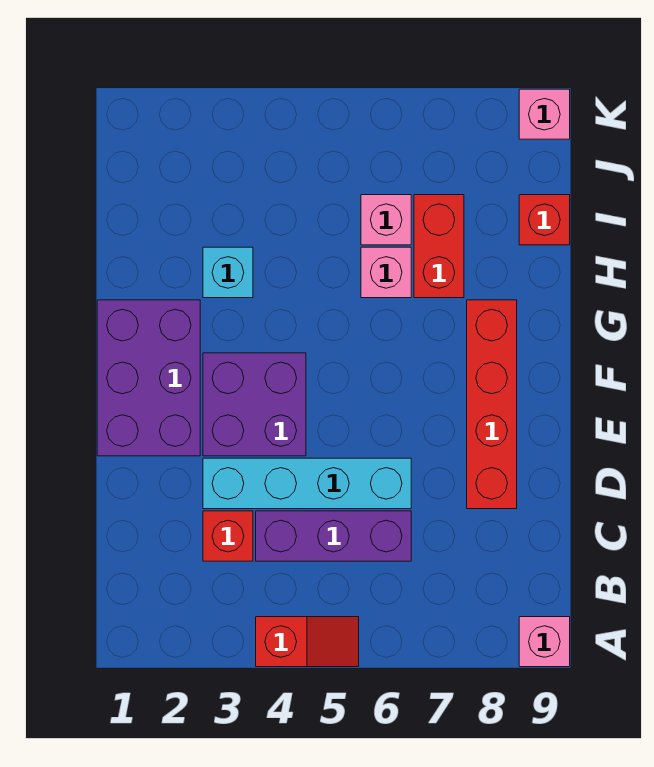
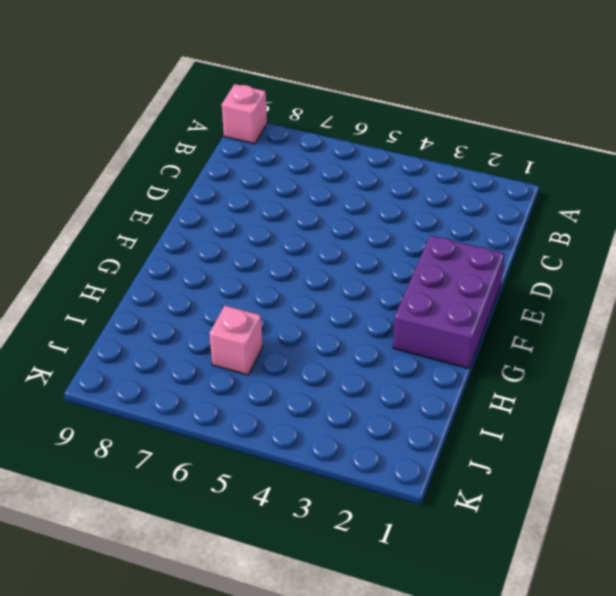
none -> red 1x2 slope [256,617,359,667]
none -> red 1x1 brick [203,511,253,561]
none -> purple 1x3 brick [256,511,411,561]

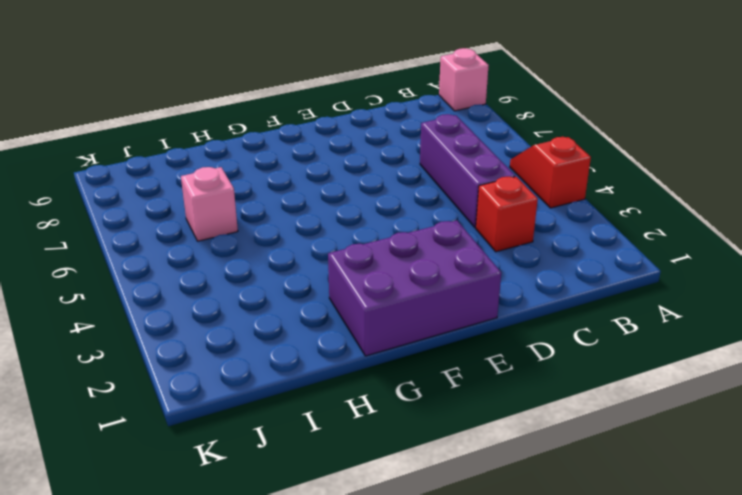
none -> cyan 1x4 brick [203,458,411,509]
none -> red 1x4 brick [467,300,517,509]
none -> purple 2x2 brick [203,353,306,456]

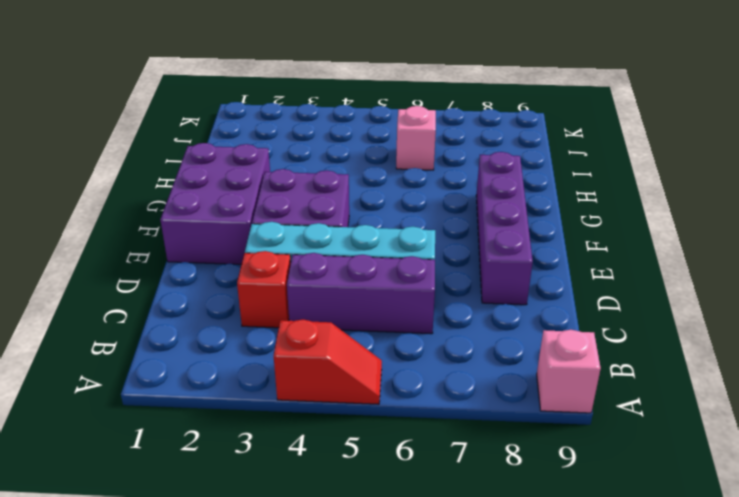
purple 1x4 brick [476,152,533,305] -> red 1x4 brick [467,300,517,509]
none -> cyan 1x1 brick [203,247,253,298]
none -> pink 1x1 brick [361,247,411,298]
none -> red 1x2 brick [414,195,464,298]

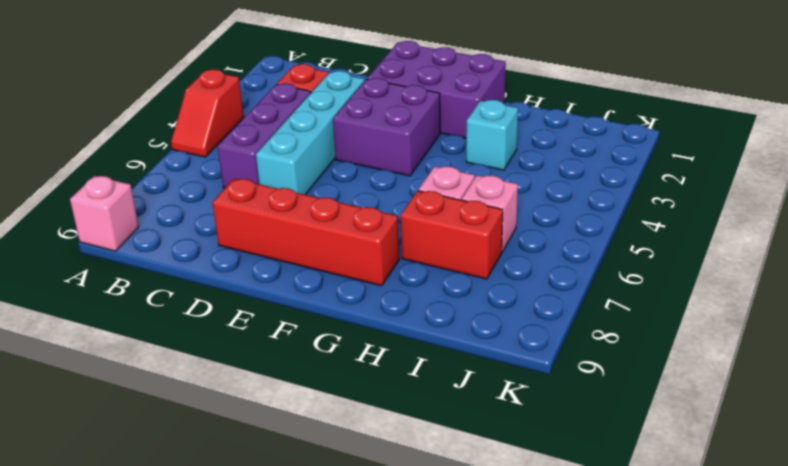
none -> red 1x1 brick [519,195,570,245]
none -> pink 1x1 brick [519,89,570,139]

